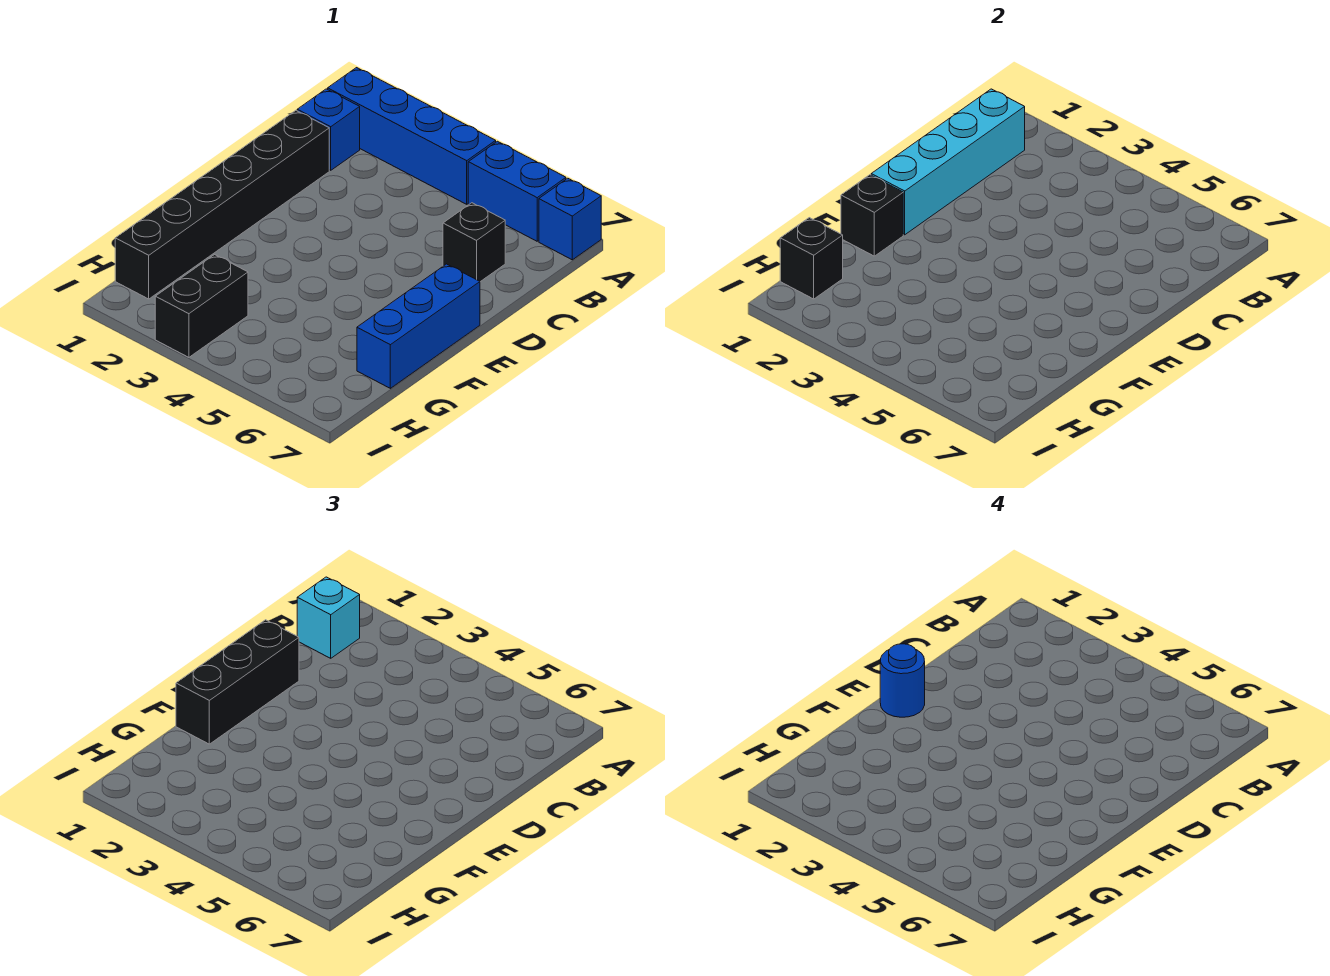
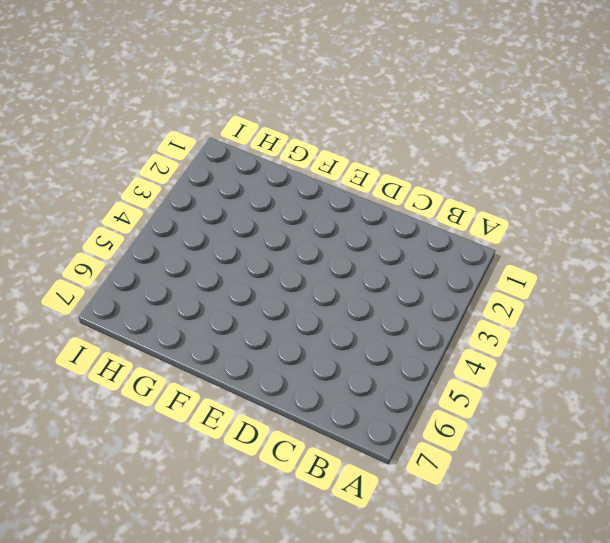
none -> blue 1x4 brick [328,68,496,204]
none -> blue 1x2 brick [468,141,566,241]
none -> blue 1x1 brick [539,178,601,260]

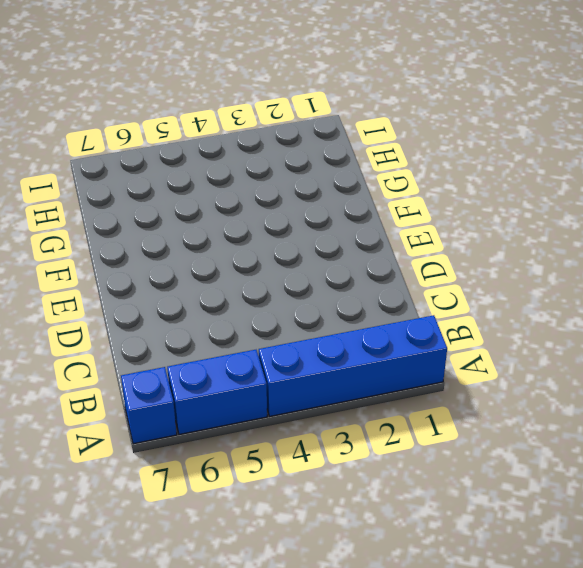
none -> blue 1x1 brick [297,89,360,170]
none -> black 1x6 brick [115,111,329,299]
none -> black 1x1 brick [443,203,505,282]

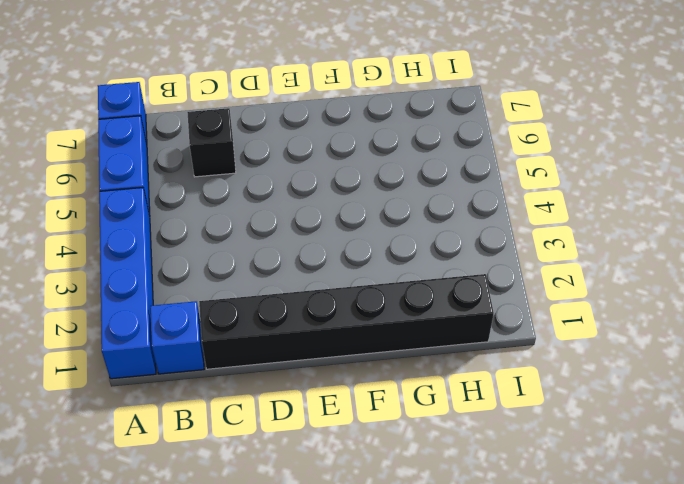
none -> blue 1x3 brick [357,264,480,388]
none -> black 1x2 brick [155,255,248,357]
none -> cyan 1x4 brick [871,89,1025,235]

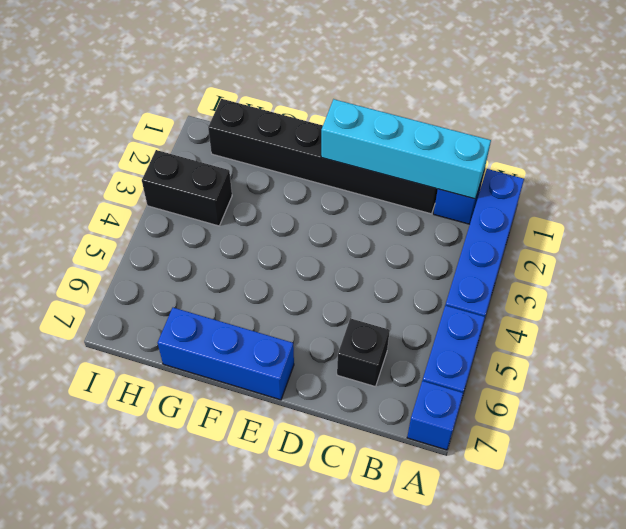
none -> black 1x1 brick [841,175,903,256]
none -> black 1x1 brick [780,218,843,299]
none -> cyan 1x1 brick [297,577,360,658]

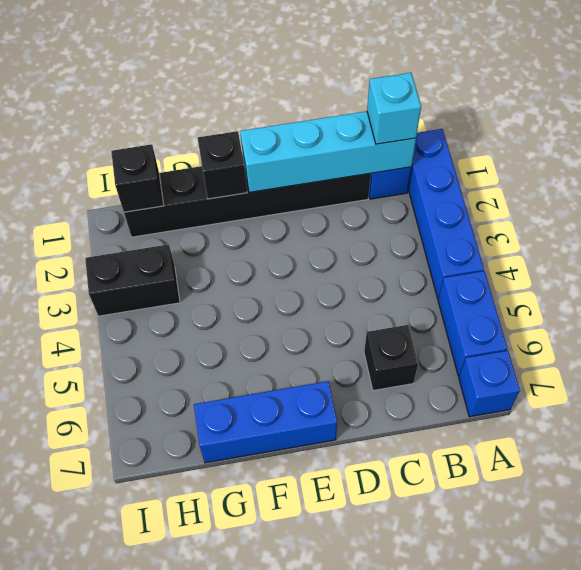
none -> black 1x3 brick [176,620,299,744]
none -> blue 1x1 round brick [880,644,925,717]

